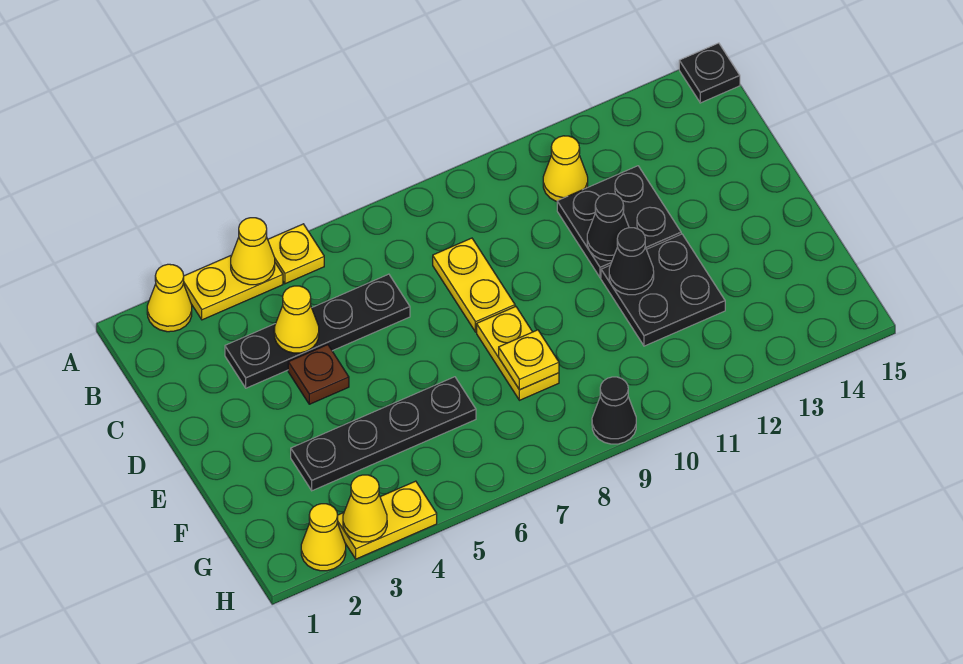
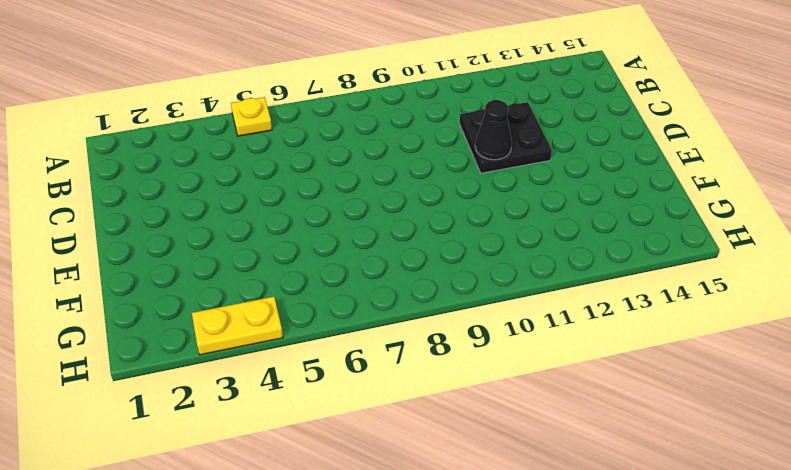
none -> yellow 1x1 cone [147,264,192,332]
none -> yellow 1x2 plate [183,255,283,320]
none -> black 1x1 plate [679,43,740,103]

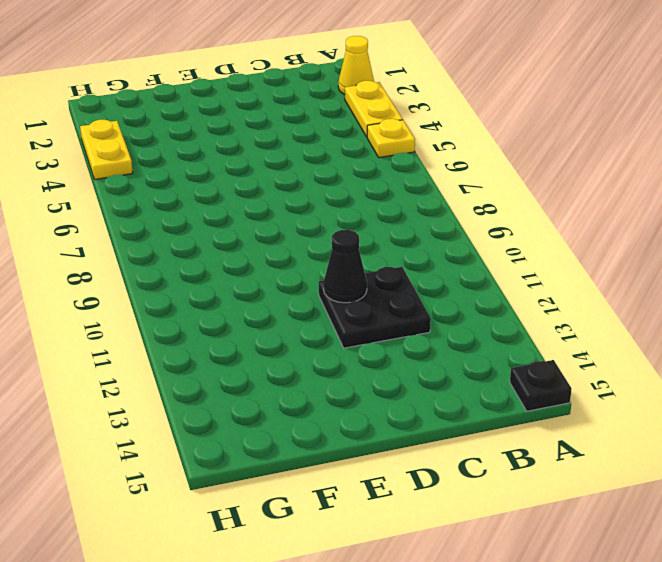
none -> yellow 1x1 cone [543,136,588,201]
none -> black 1x4 plate [225,274,410,388]
none -> yellow 1x2 plate [433,238,515,332]

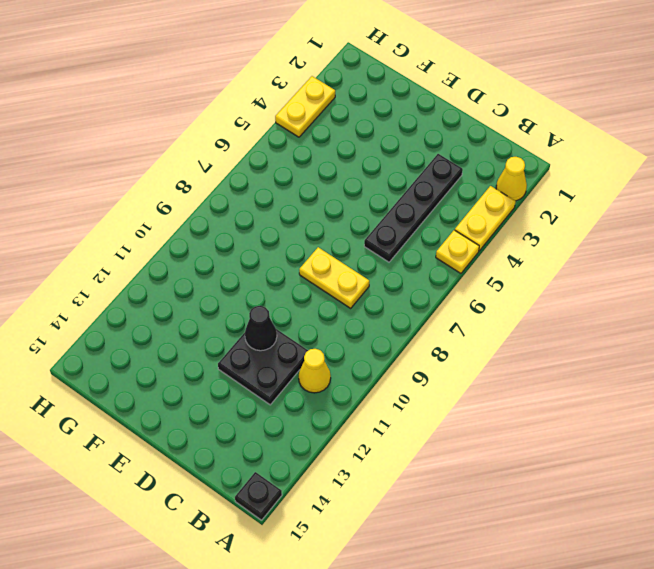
none -> brown 1x1 plate [288,345,349,404]
none -> yellow 1x2 plate [477,307,559,400]
none -> black 2x2 plate [601,234,725,346]

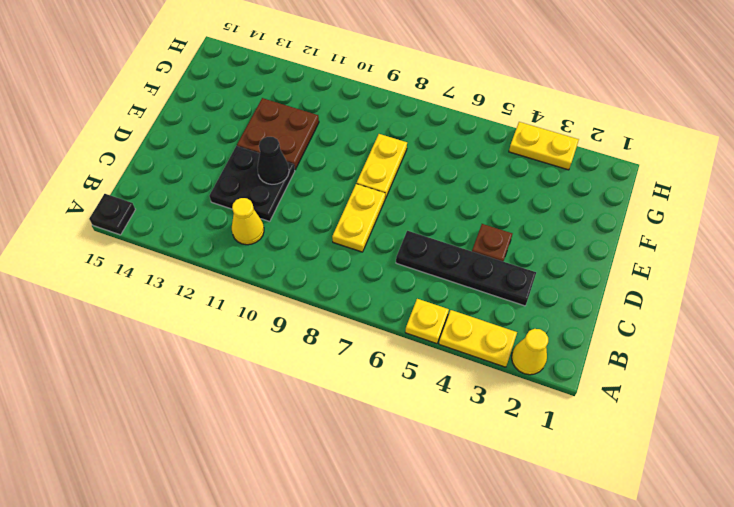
brown 2x2 plate [237,98,319,170] -> black 2x2 plate [601,234,725,346]
none -> black 1x4 plate [291,377,476,491]
none -> yellow 1x1 cone [301,504,346,571]
none -> black 1x1 cone [592,377,636,444]

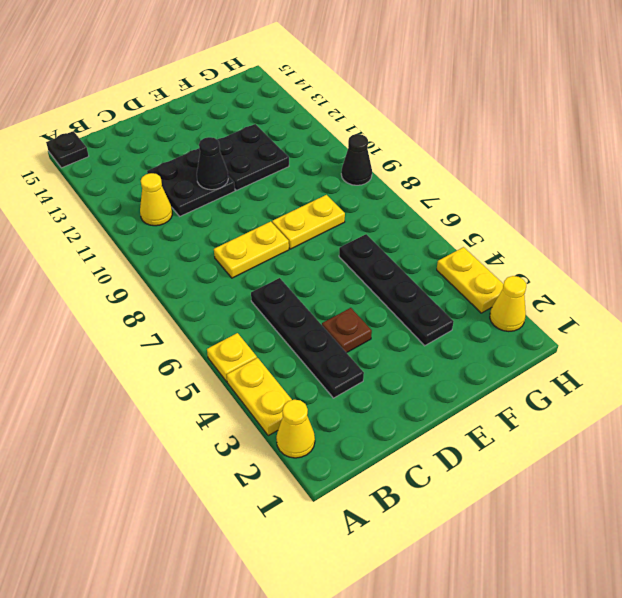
none -> yellow 1x1 cone [231,218,275,285]
none -> yellow 1x1 cone [274,286,319,353]
none -> black 1x1 cone [609,228,654,295]

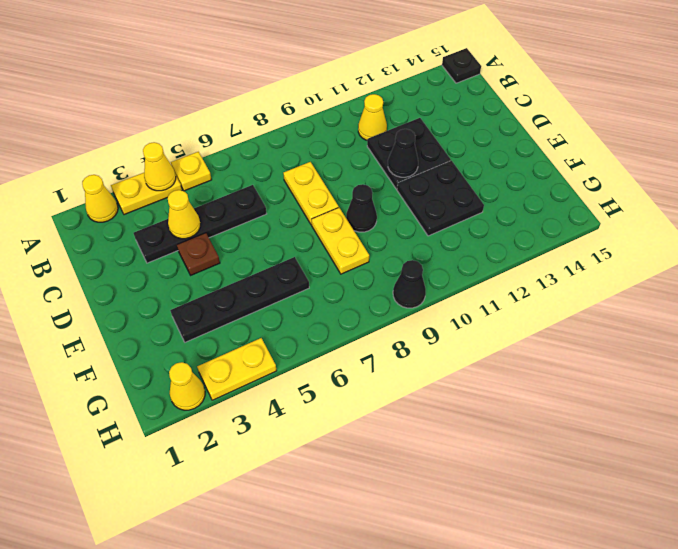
black 1x1 cone [346,184,377,232] -> black 1x1 cone moved to [609,228,654,295]
none -> yellow 1x1 plate [499,330,559,390]
none -> yellow 1x1 cone [343,475,387,542]

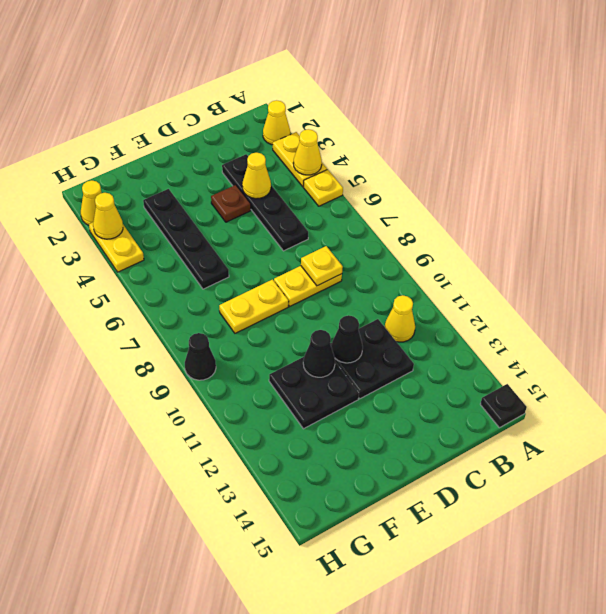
yellow 1x1 plate [301,246,343,286] -> yellow 1x1 plate moved to [499,330,559,390]

